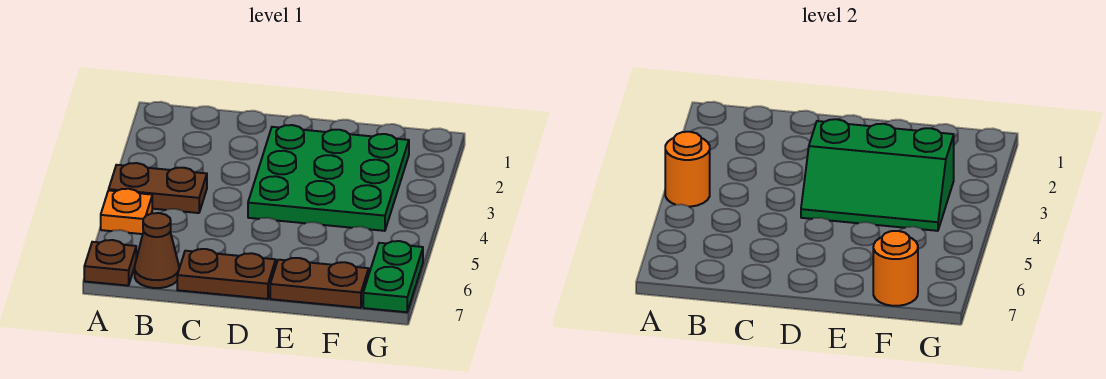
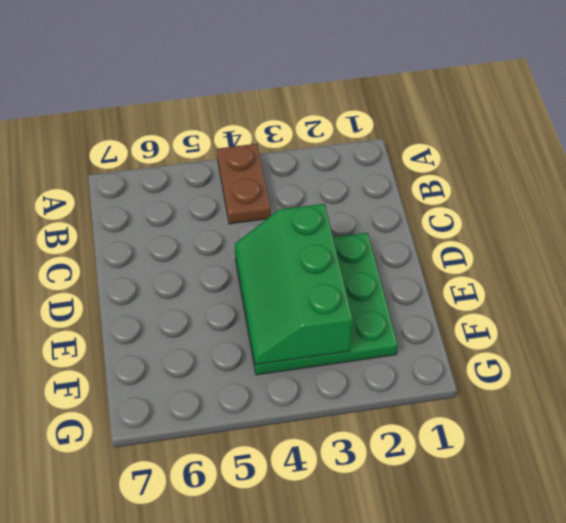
none -> orange 1x1 plate [101,189,152,234]
none -> brown 1x1 plate [84,240,136,286]

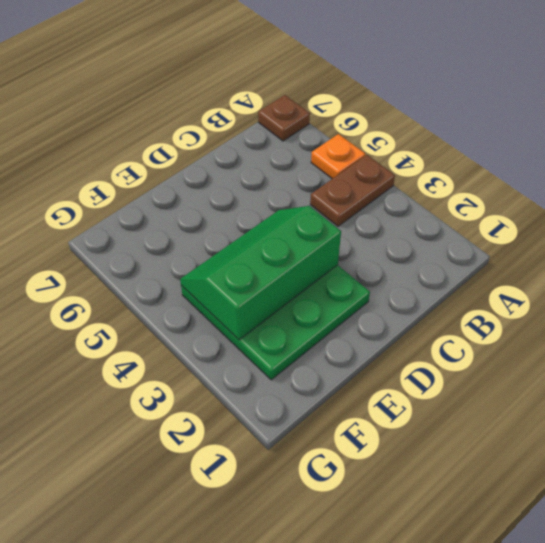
none -> brown 1x1 cone [135,213,179,288]
none -> brown 1x2 plate [177,249,276,299]

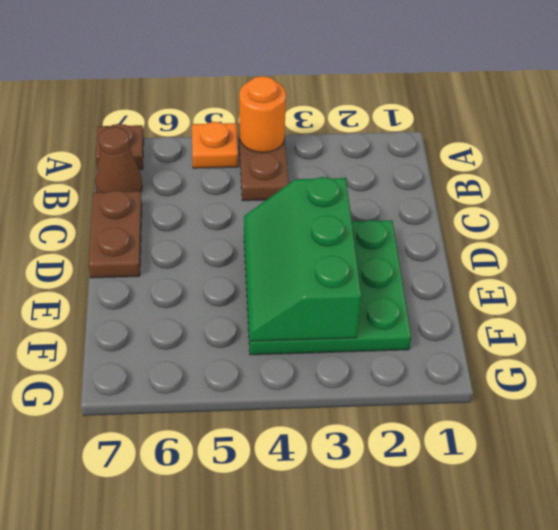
none -> brown 1x2 plate [270,258,369,308]
none -> green 1x2 plate [363,241,423,312]

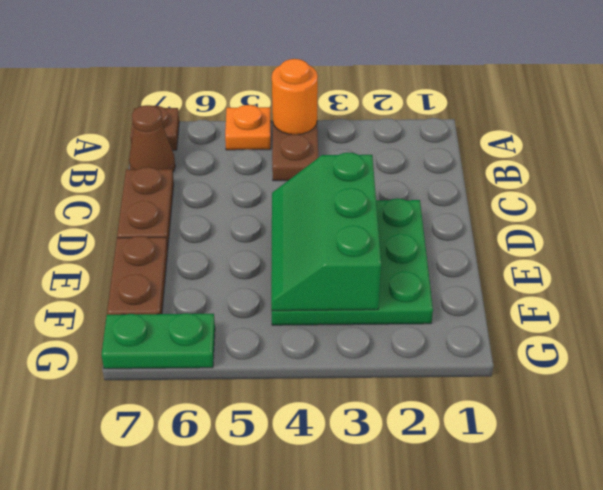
none -> orange 1x1 round brick [873,231,918,306]

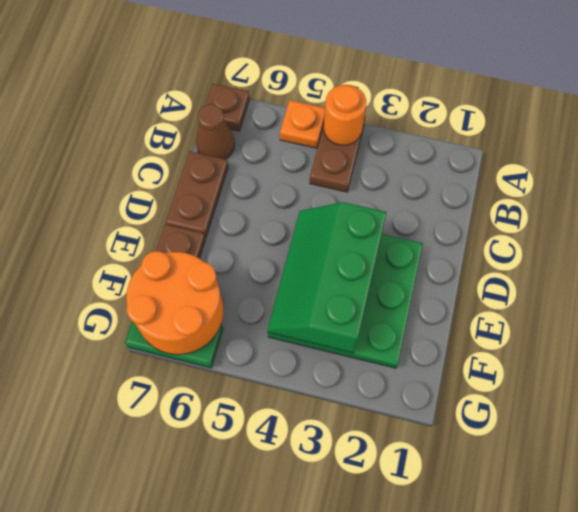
orange 2x2 round brick [126,251,224,354] -> orange 1x1 round brick [873,231,918,306]

